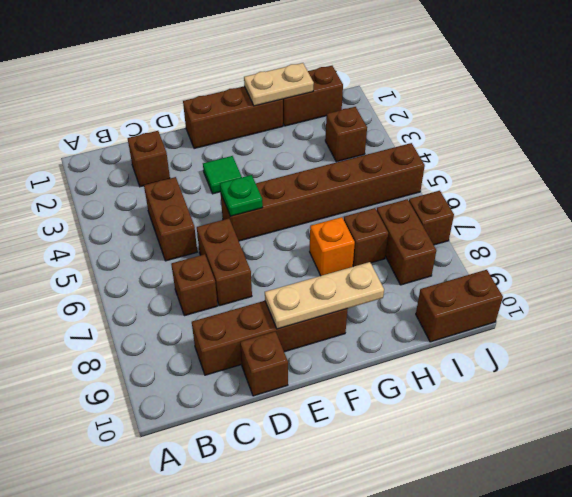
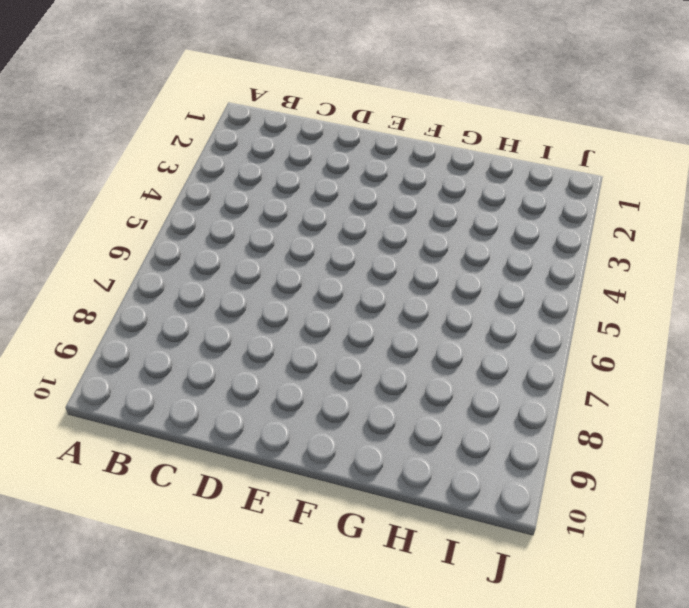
none -> brown 1x1 brick [128,131,170,187]
none -> brown 1x2 brick [144,177,197,261]
none -> brown 1x1 brick [171,254,218,316]

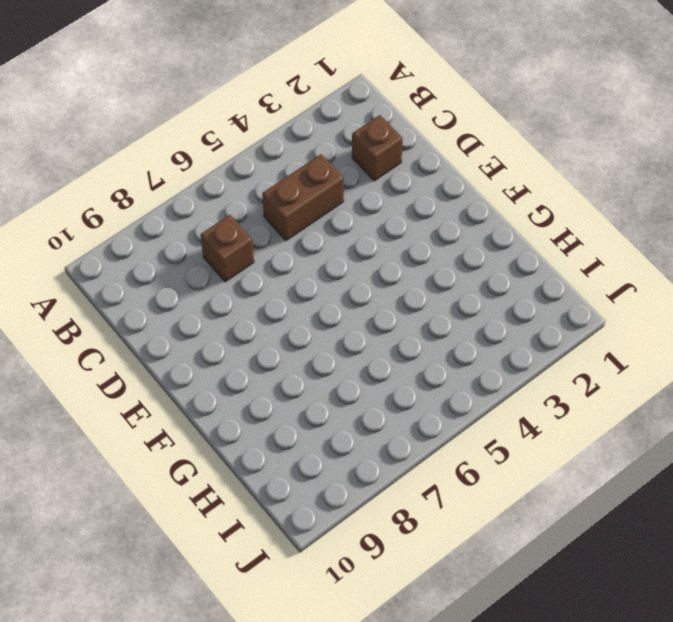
none -> brown 1x4 brick [192,301,348,375]
none -> brown 1x2 brick [197,218,252,306]
none -> brown 1x1 brick [240,332,288,396]

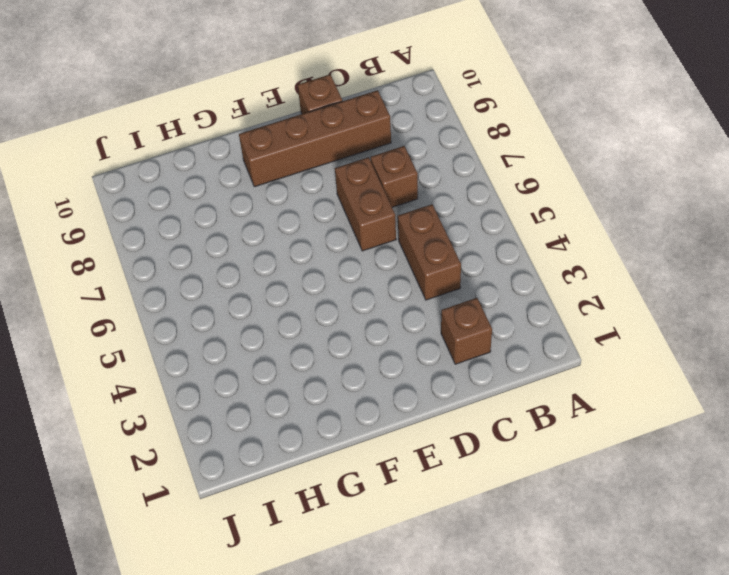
none -> brown 1x3 brick [183,86,283,149]
none -> green 1x1 tile [203,156,242,194]
none -> brown 1x6 brick [221,143,425,241]

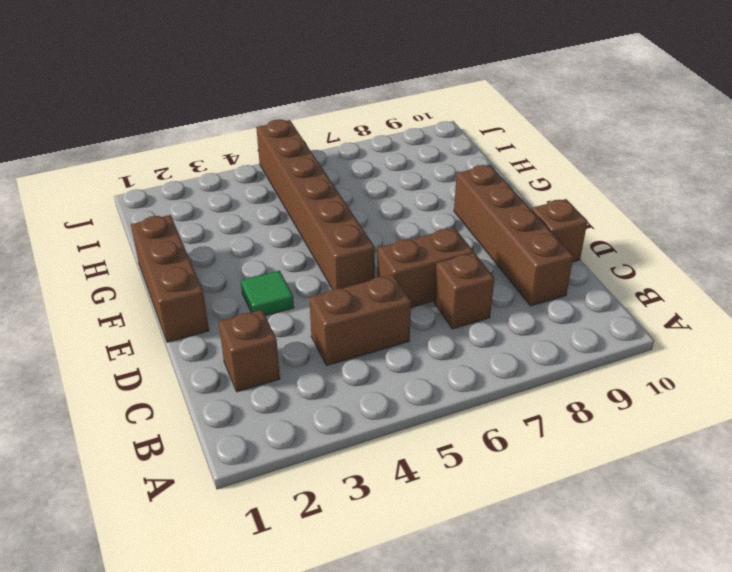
none -> orange 1x1 brick [310,217,355,276]
none -> brown 1x2 brick [283,66,343,126]
none -> brown 1x1 brick [344,208,388,267]

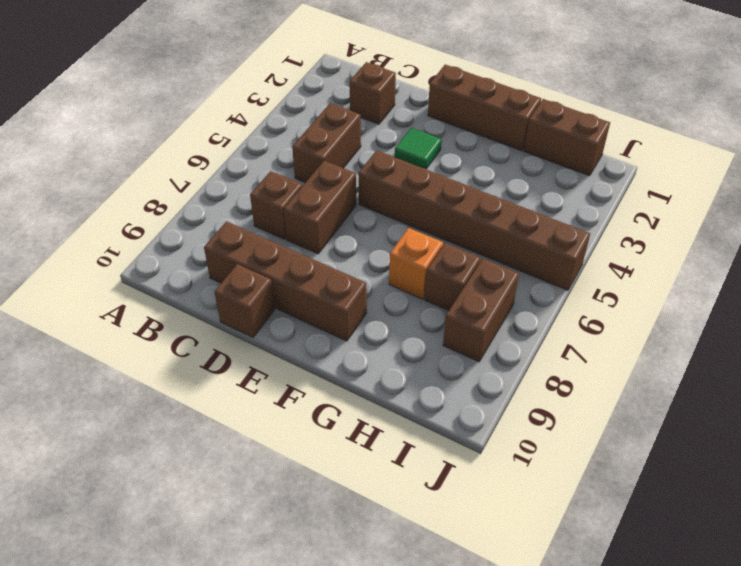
none -> brown 1x1 brick [325,107,367,162]
none -> brown 1x2 brick [416,270,503,342]
none -> brown 1x1 brick [409,191,454,245]

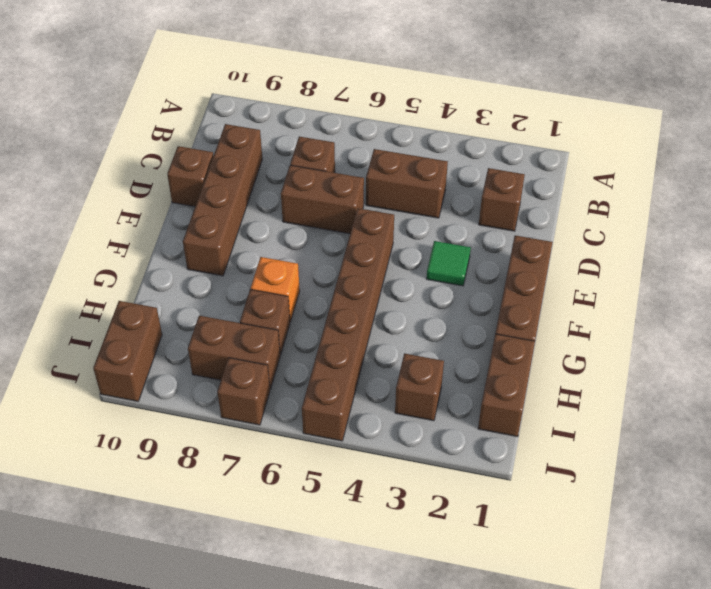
none -> green 1x1 plate [220,175,263,216]
none -> tan 1x3 plate [265,262,384,329]
none -> tan 1x2 plate [244,63,314,106]

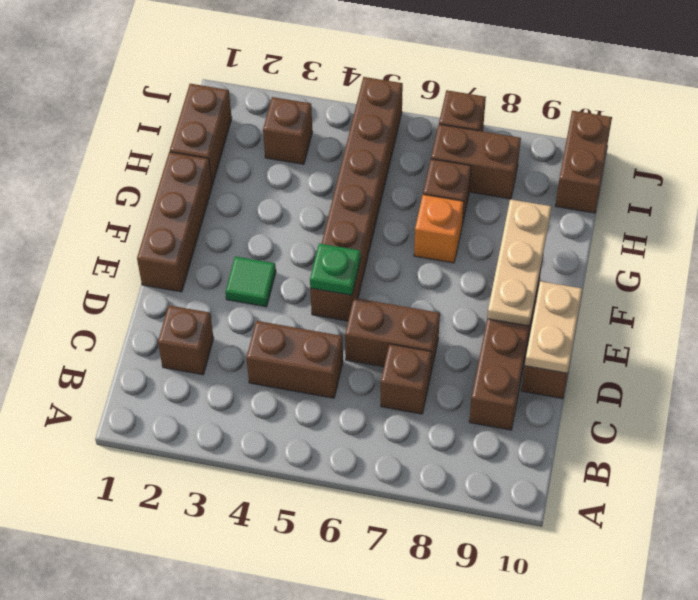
tan 1x2 plate [525,281,582,373] -> tan 1x2 plate moved to [244,63,314,106]

